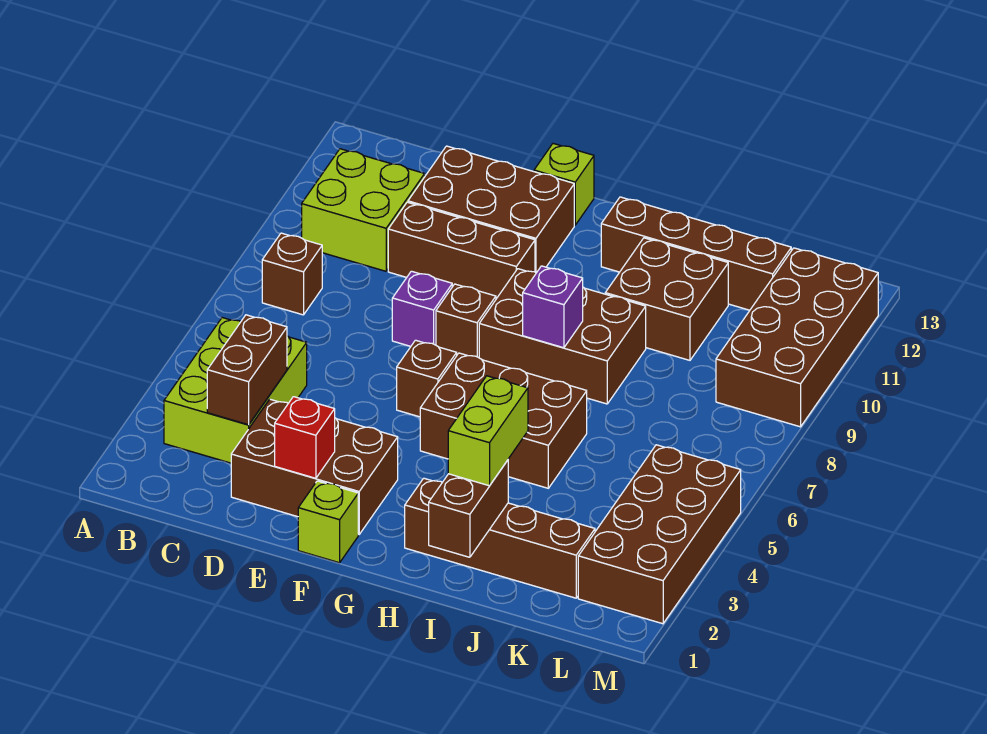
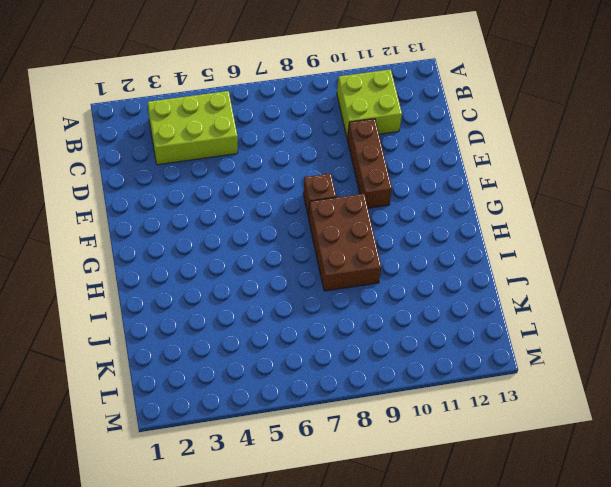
none -> brown 1x1 brick [262,233,322,315]
none -> brown 2x3 brick [231,399,398,534]
none -> brown 2x3 brick [408,146,574,273]

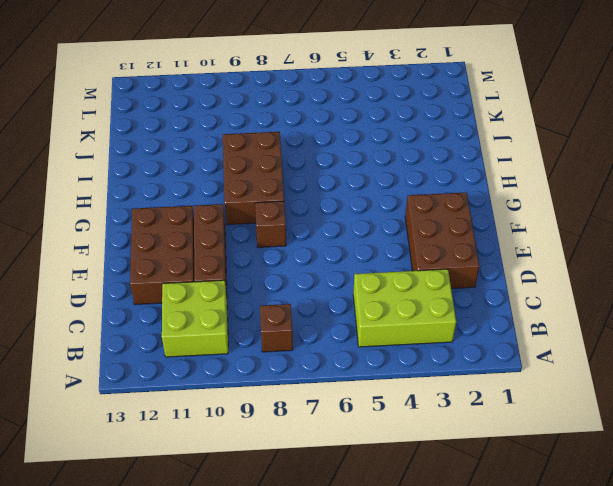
none -> purple 1x1 brick [392,271,452,346]
none -> lime 1x1 brick [298,481,358,563]
none -> brown 1x1 brick [397,340,457,417]

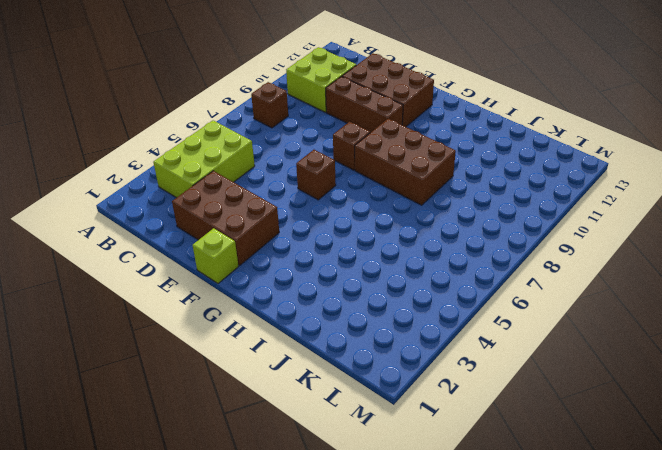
none -> purple 1x1 brick [392,271,452,346]
none -> lime 1x1 brick [534,144,594,225]
none -> brown 2x3 brick [420,353,587,488]

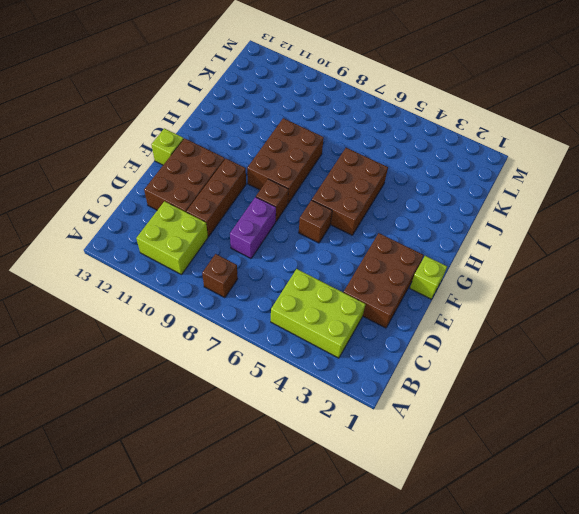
purple 1x2 brick [230,197,276,258] -> purple 1x1 brick [392,271,452,346]
none -> brown 1x4 brick [405,478,595,598]
none -> brown 1x4 brick [601,197,791,310]
none -> brown 2x2 brick [605,238,728,360]

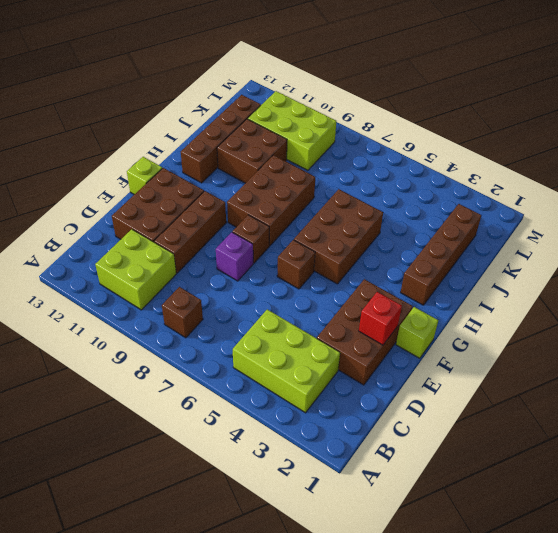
lime 2x3 brick [248,91,337,170] -> brown 2x4 brick [716,248,878,427]
none -> brown 2x4 brick [578,445,741,624]
none -> brown 1x2 brick [207,315,287,425]
none -> purple 1x1 brick [523,266,583,348]

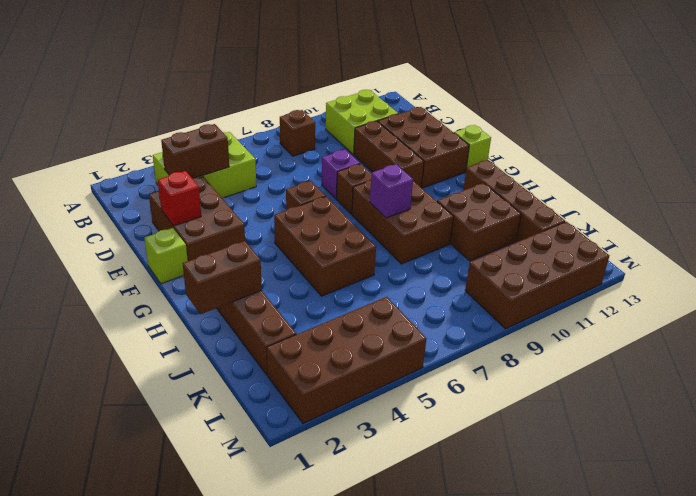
none -> lime 1x2 brick [448,376,528,486]

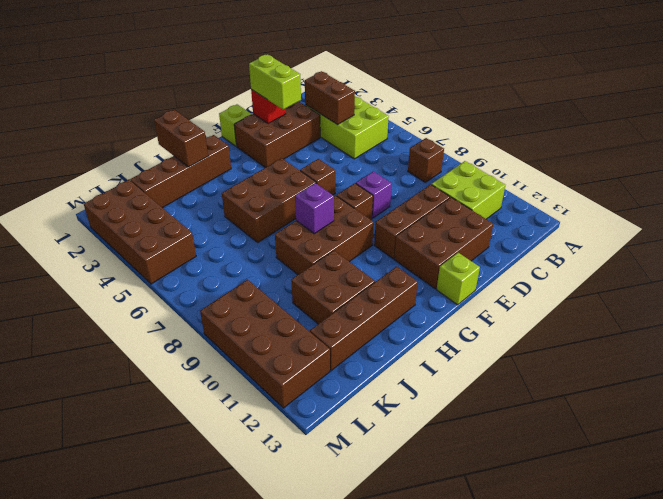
lime 1x2 brick [249,54,301,110] -> lime 1x2 brick moved to [448,376,528,486]

